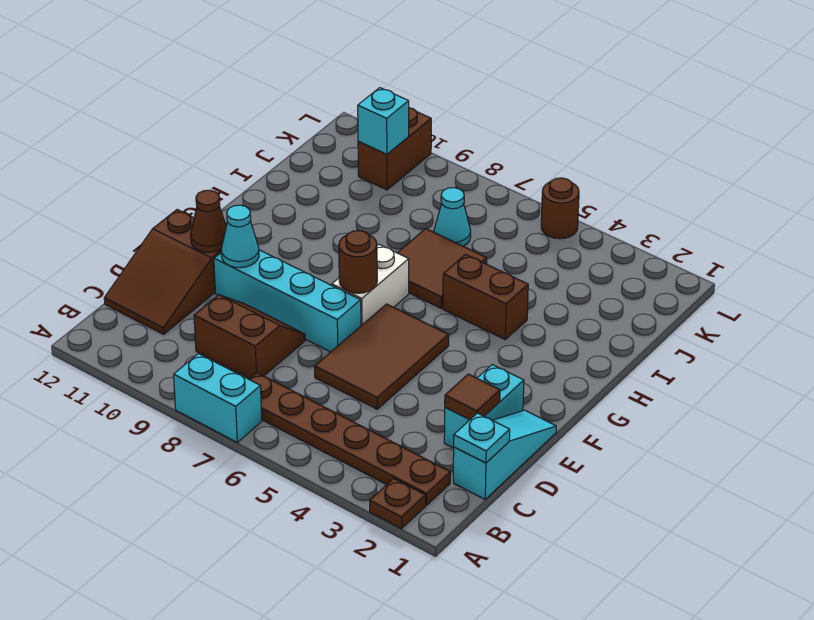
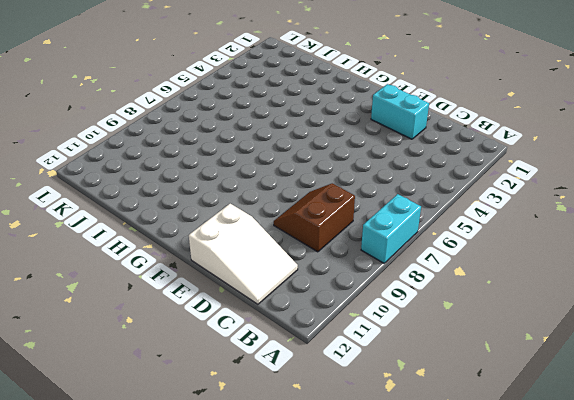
white 2x3 slope [189,204,298,304] -> brown 2x3 slope [104,210,221,334]
none -> brown 1x1 plate [370,478,426,529]
none -> brown 1x6 plate [249,373,451,505]
none -> cyan 1x3 slope [453,410,556,499]

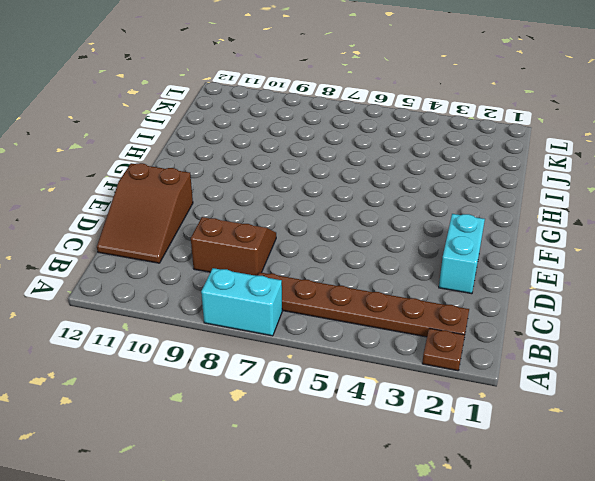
none -> cyan 1x3 slope [453,410,556,499]
none -> brown 2x3 tile [315,304,449,409]
none -> cyan 1x4 brick [214,250,361,352]

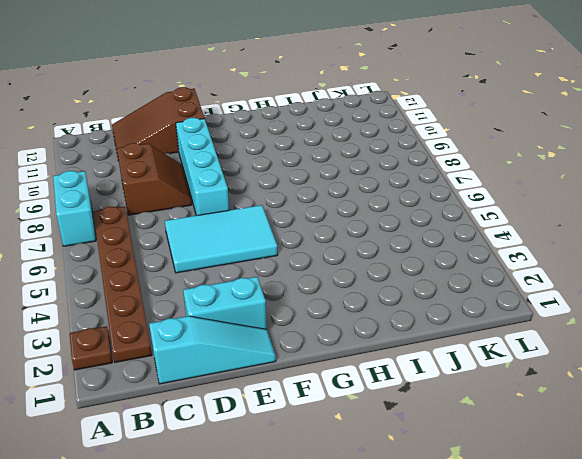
cyan 2x3 tile [165,205,278,273] -> brown 2x3 tile [315,304,449,409]
none -> white 1x2 brick [332,244,409,326]
none -> brown 1x2 brick [443,254,528,339]
none -> brown 2x2 tile [397,229,487,308]

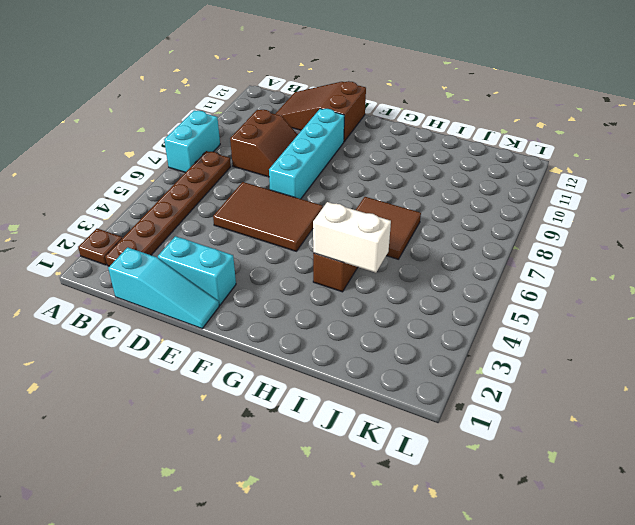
white 1x2 brick [313,202,391,273] -> white 1x2 brick moved to [332,244,409,326]
none -> cyan 1x1 cone [434,188,471,246]
none -> brown 1x2 brick [358,108,431,190]
none -> brown 1x1 round brick [541,178,579,239]

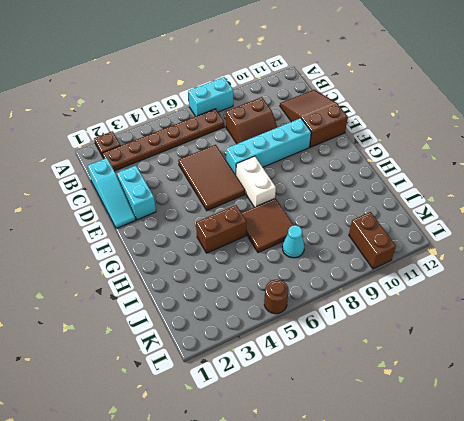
none -> cyan 1x1 plate [454,413,510,463]
none -> brown 1x1 tile [445,374,500,419]
none -> cyan 1x1 cone [221,205,259,268]

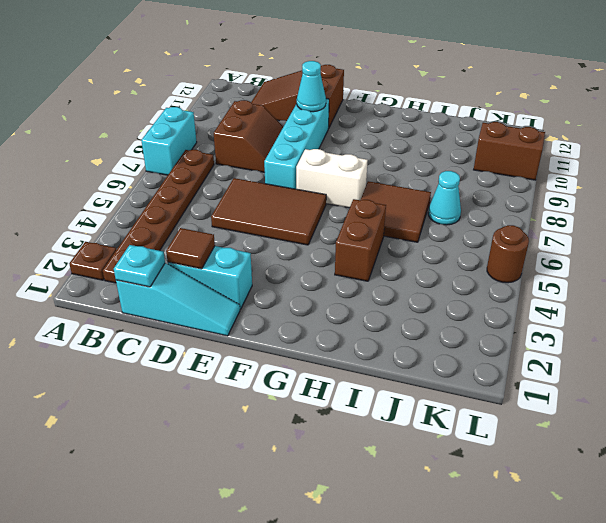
none -> brown 1x1 cone [191,190,226,252]
none -> brown 1x1 round brick [339,231,377,293]
none -> cyan 1x1 brick [358,88,409,154]

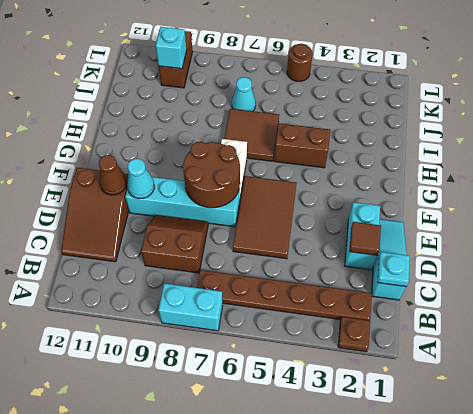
brown 2x2 round brick [183,142,240,208] -> brown 1x1 round brick [339,231,377,293]

